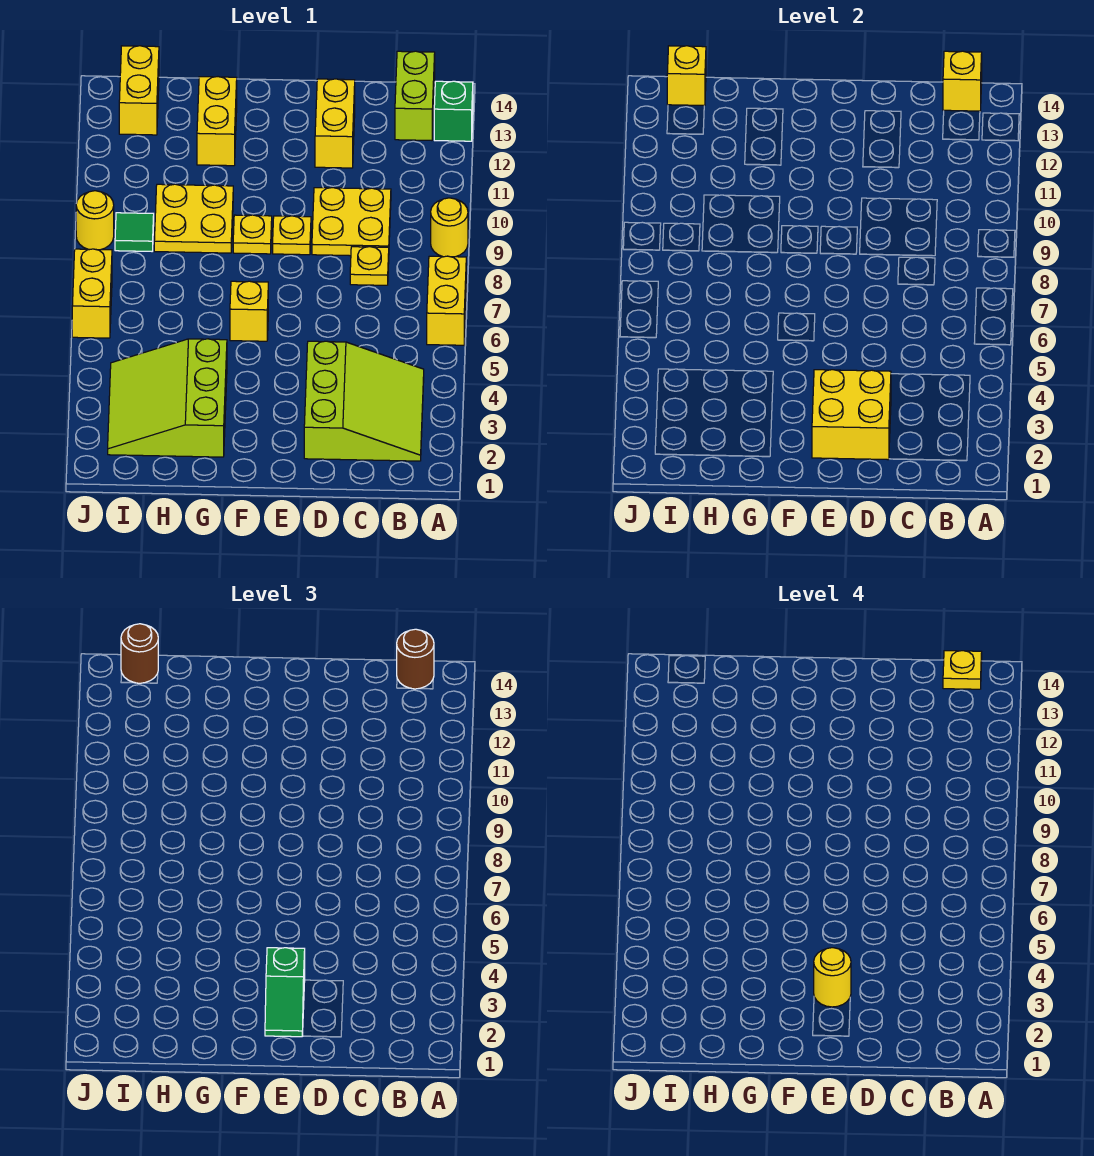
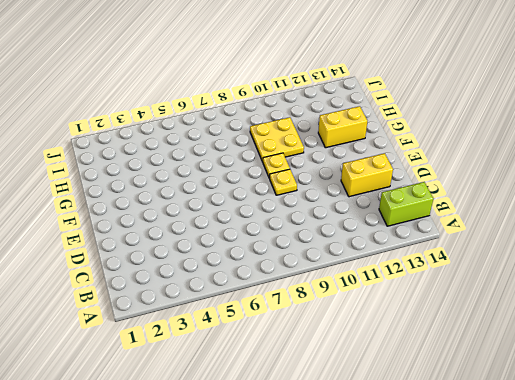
none -> yellow 1x2 brick [427,256,466,345]
none -> yellow 1x1 round brick [431,198,468,257]
none -> green 1x1 brick [434,81,473,141]

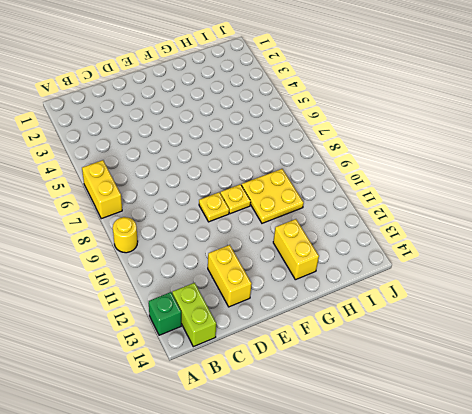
none -> lime 3x3 slope [304,341,424,461]
none -> yellow 1x1 plate [350,247,389,285]
none -> yellow 2x2 plate [312,188,391,256]

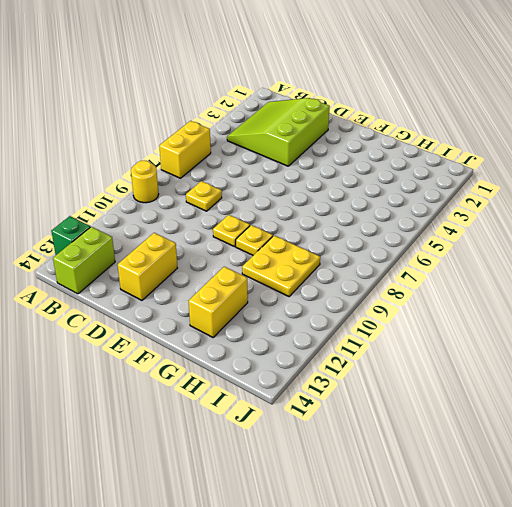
none -> yellow 2x2 plate [312,188,391,256]
none -> yellow 1x1 brick [230,281,268,341]
none -> lime 3x3 slope [108,339,227,457]

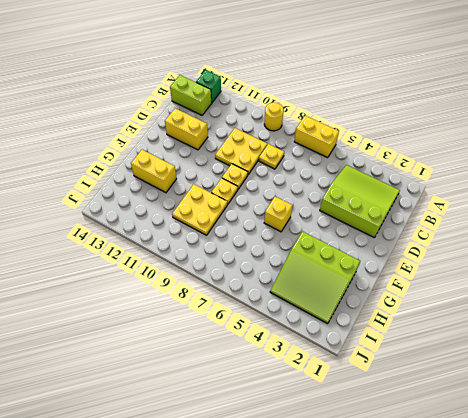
none -> green 1x1 tile [115,213,154,251]
none -> yellow 1x2 brick [119,46,159,135]
none -> yellow 1x2 brick [72,249,112,338]

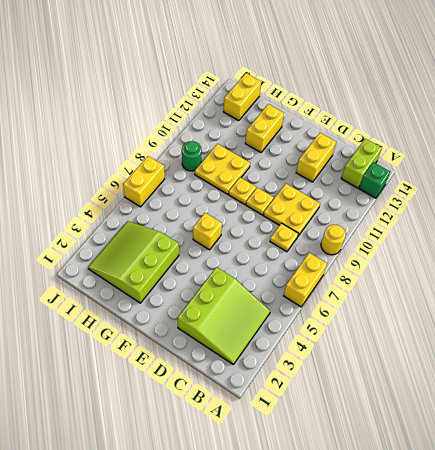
green 1x1 round brick [182,141,202,171] -> green 1x1 tile [115,213,154,251]
none -> yellow 1x1 round brick [76,191,114,250]
none -> yellow 1x1 brick [943,51,982,111]
none -> yellow 2x2 brick [812,370,891,460]

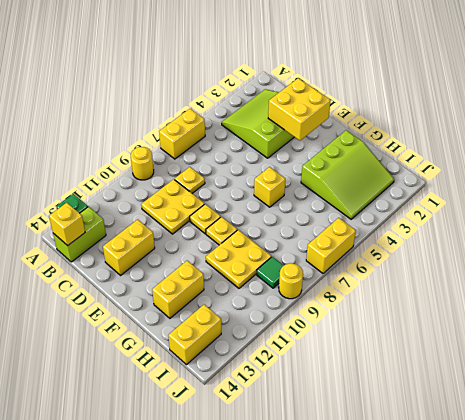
none -> yellow 1x1 brick [667,46,706,106]
none -> brown 1x1 round brick [397,629,434,689]
none -> green 1x2 slope [265,948,305,1037]

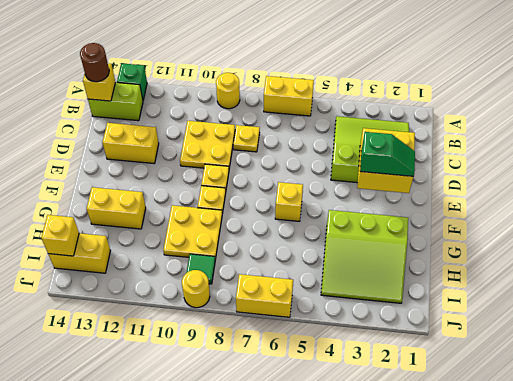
none -> brown 1x1 round brick [121,624,158,683]
none -> yellow 1x1 plate [943,651,982,689]
none -> yellow 1x1 round brick [814,948,851,1007]

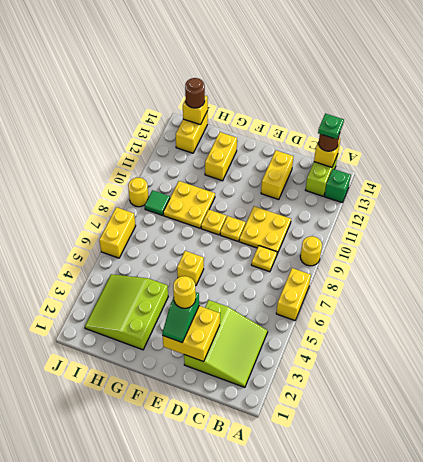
green 1x1 plate [318,114,344,139] -> yellow 1x1 plate [943,651,982,689]

